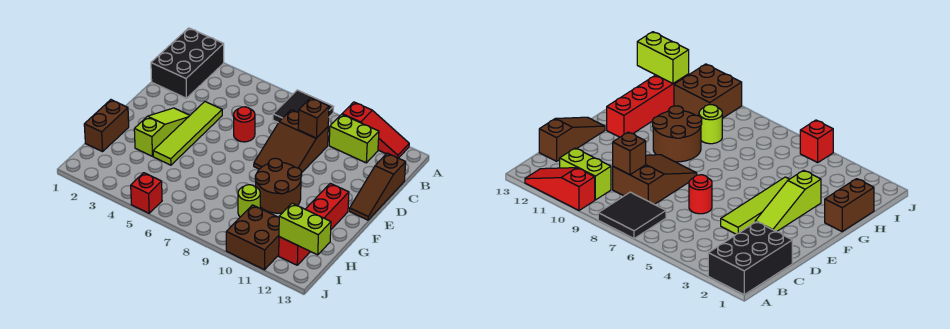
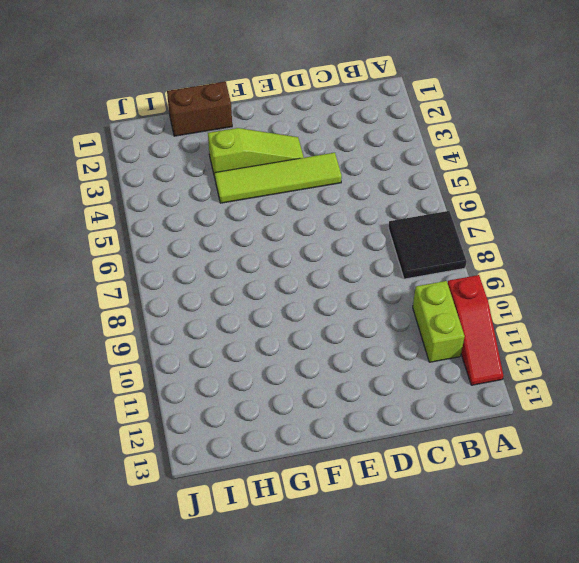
none -> black 2x3 brick [151,28,224,98]
none -> brown 2x3 slope [254,110,328,172]
none -> brown 1x3 slope [350,153,406,220]

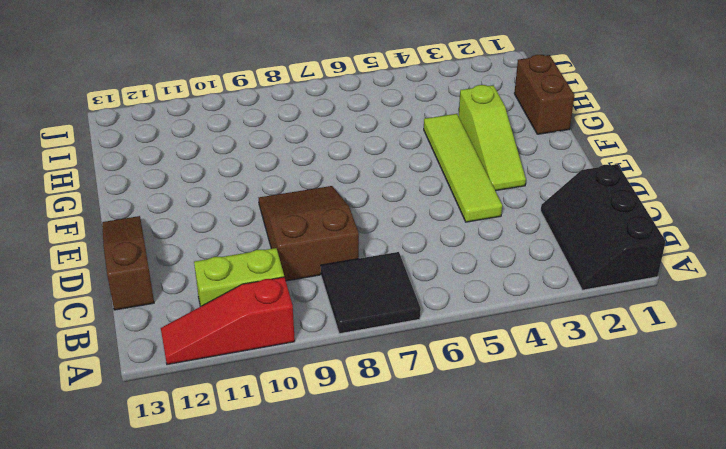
black 2x3 slope [541,164,666,290] -> black 2x3 brick [151,28,224,98]
none -> red 1x1 round brick [233,107,255,142]
none -> brown 2x2 round brick [255,158,302,213]
none -> red 1x4 brick [279,183,349,265]

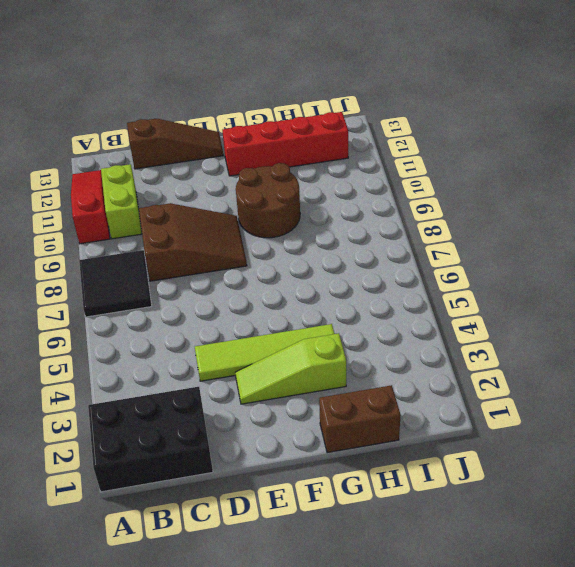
none -> red 1x1 round brick [233,107,255,142]
none -> lime 1x1 round brick [238,185,260,217]
none -> brown 2x2 brick [226,205,279,270]

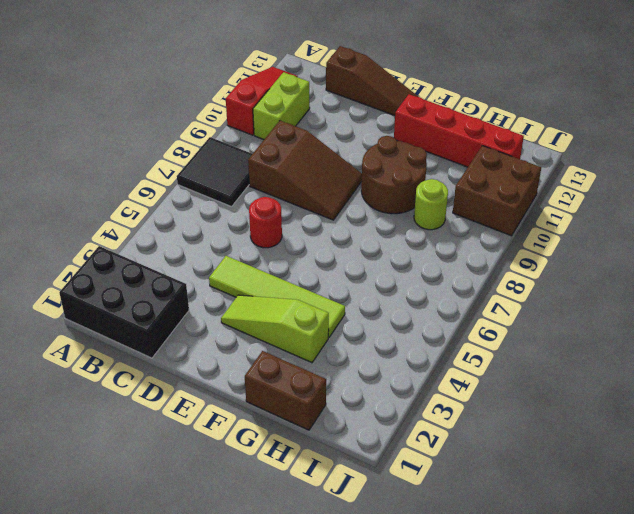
none -> red 1x1 brick [131,173,162,213]
none -> brown 1x1 brick [298,98,329,138]
none -> lime 1x2 brick [279,203,331,255]

